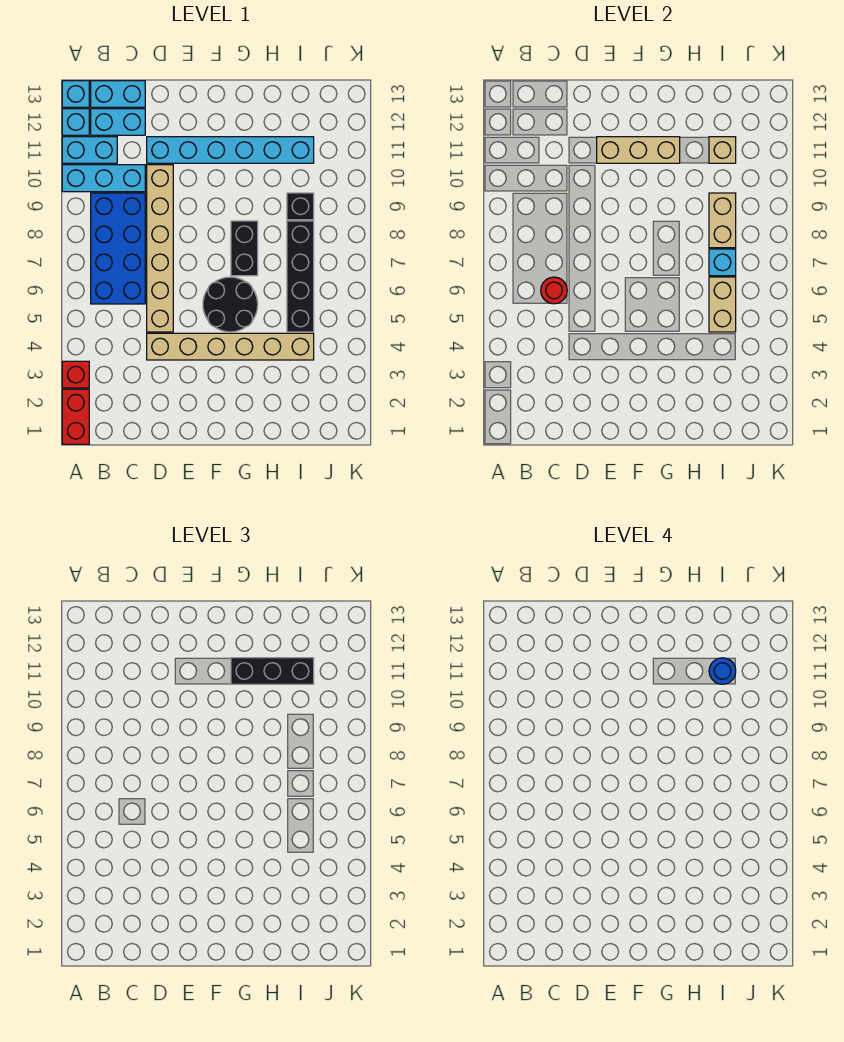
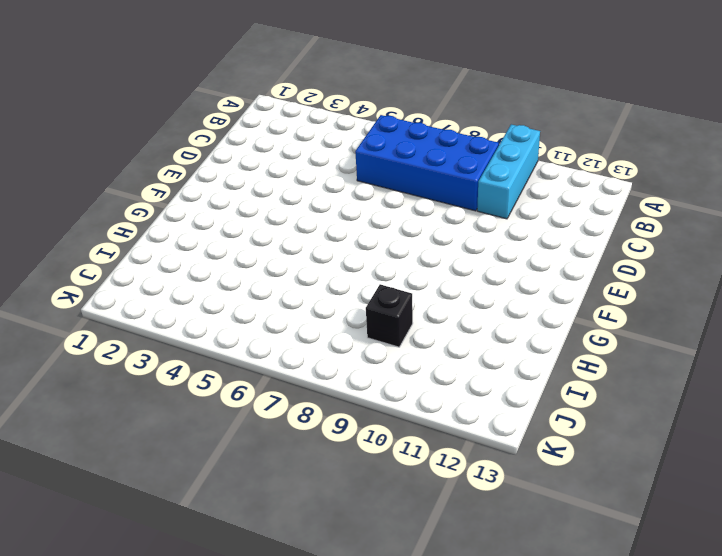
none -> red 1x2 brick [62,389,89,444]
none -> red 1x1 brick [62,361,89,388]
none -> cyan 1x2 brick [62,137,117,163]

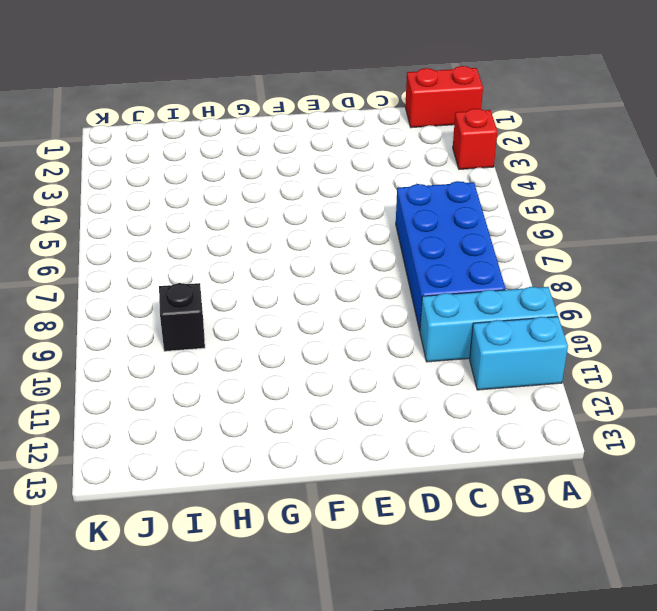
red 1x2 brick [405,66,483,128] -> red 1x2 brick turned to [62,389,89,444]
none -> cyan 1x1 brick [62,109,89,135]
none -> cyan 1x1 brick [62,81,89,107]
none -> cyan 1x2 brick [91,109,145,135]

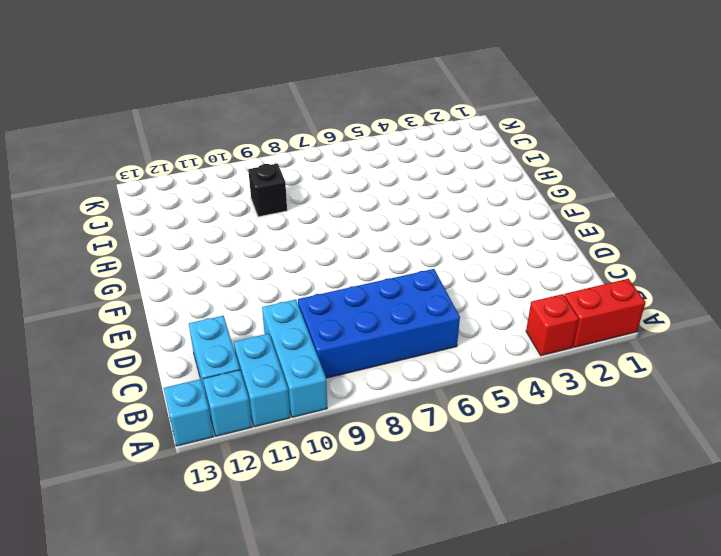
none -> cyan 1x2 brick [91,81,145,107]
none -> tan 1x6 brick [147,333,314,360]
none -> tan 1x6 brick [147,165,173,332]

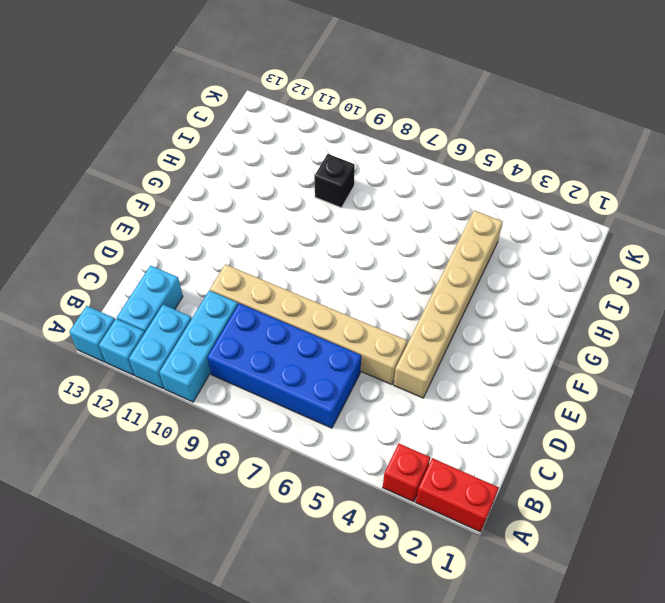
none -> cyan 1x2 brick [91,81,145,107]
none -> cyan 1x6 brick [147,137,314,163]
none -> black 2x2 round brick [203,277,258,332]

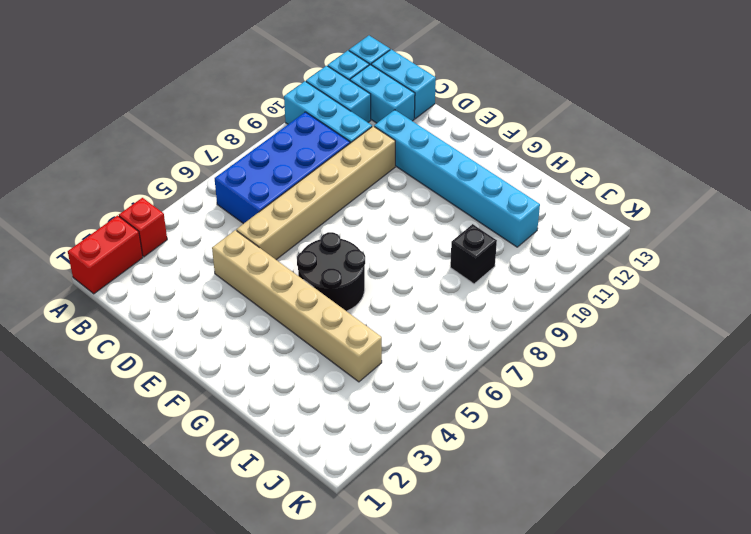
none -> black 1x2 brick [231,221,258,276]
none -> black 1x4 brick [287,221,314,332]
none -> red 1x1 round brick [541,277,567,304]

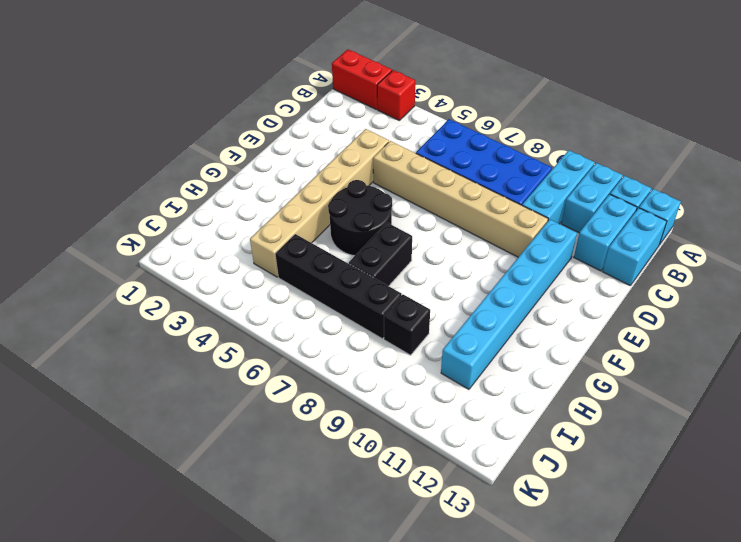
black 1x2 brick [349,223,412,286] -> black 1x2 brick turned to [231,221,258,276]
none -> red 1x1 round brick [541,277,567,304]
none -> tan 1x3 brick [597,137,680,163]
none -> tan 1x2 brick [709,277,736,332]

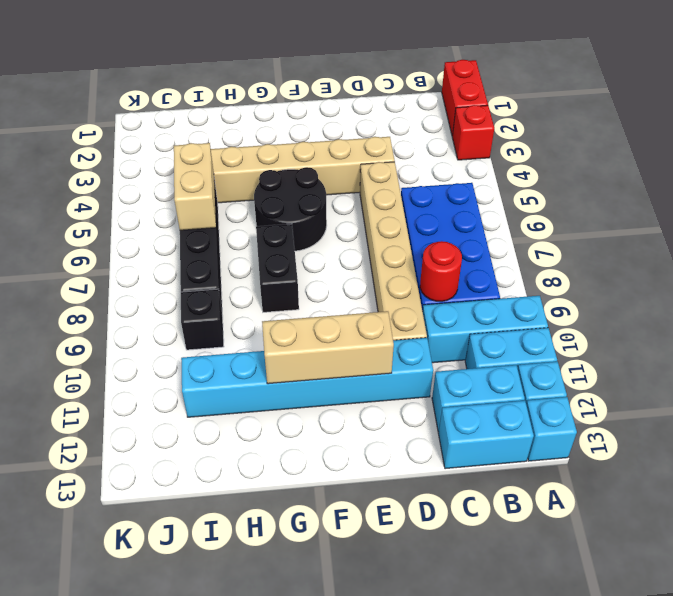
red 1x1 round brick [420,241,462,301] -> red 1x1 round brick moved to [541,277,567,304]
none -> cyan 1x1 brick [709,249,736,276]
none -> tan 1x2 brick [709,193,736,248]
none -> tan 1x1 brick [709,137,736,163]

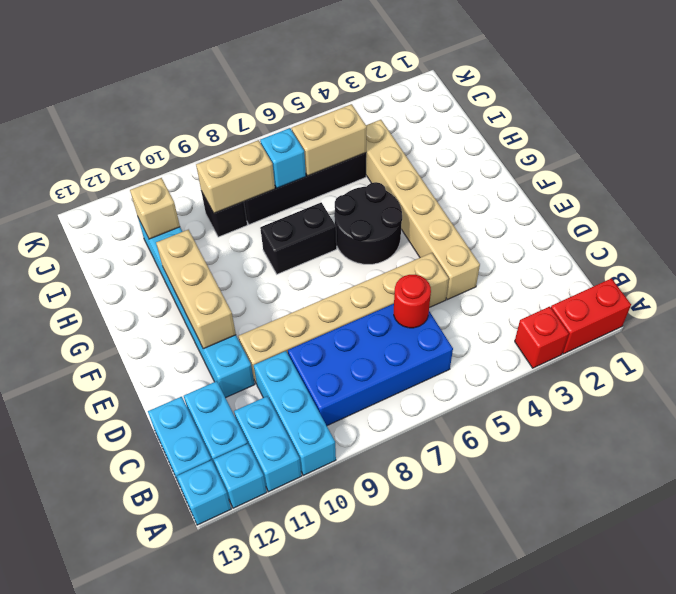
none -> black 1x3 brick [231,658,314,684]
none -> blue 1x1 round brick [709,658,736,684]

